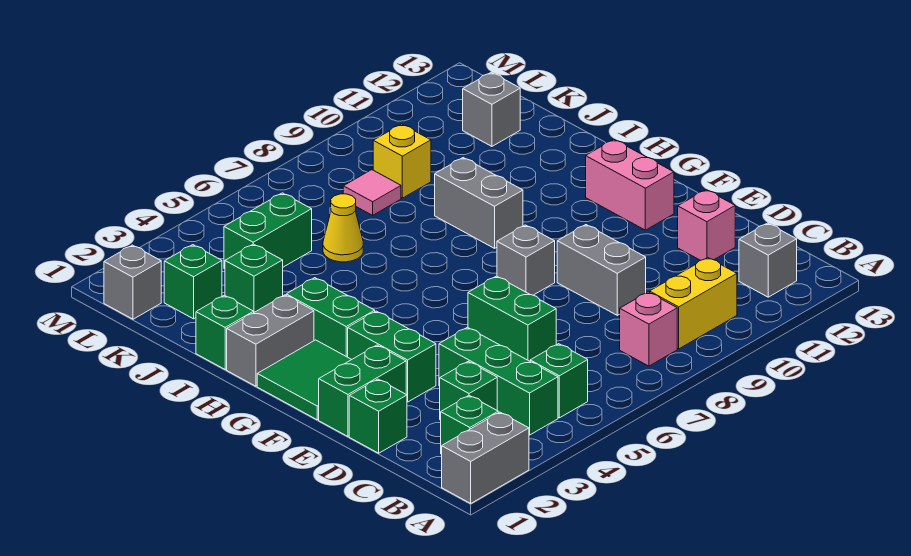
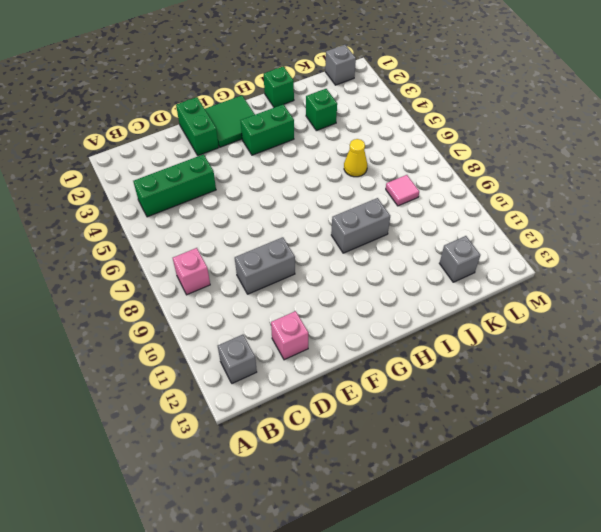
none -> grey 1x2 brick [442,412,529,503]
none -> green 1x1 brick [441,396,498,454]
none -> green 1x1 brick [530,344,588,418]

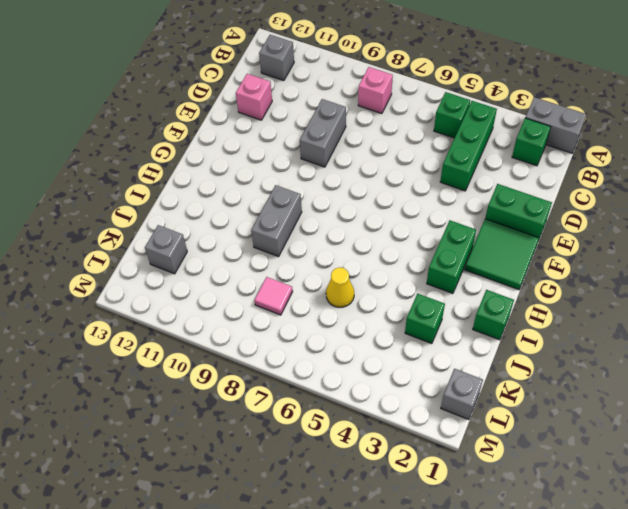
none -> yellow 1x2 brick [650,258,737,349]
none -> green 1x1 brick [440,361,497,420]
none -> green 1x1 brick [349,379,407,453]

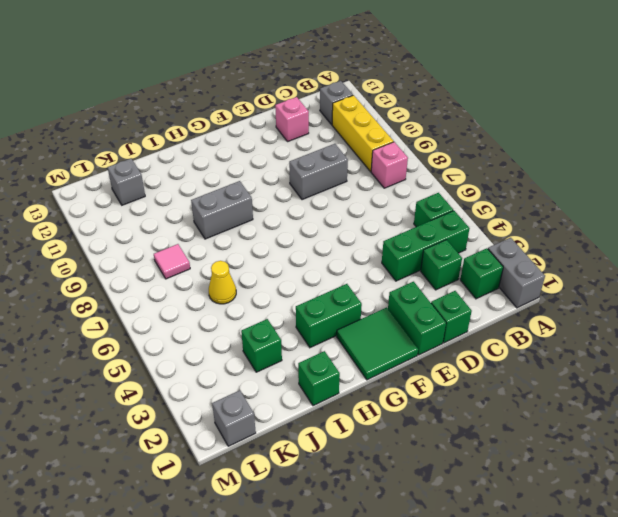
yellow 1x3 brick [332,95,394,172] -> yellow 1x2 brick [650,258,737,349]
none -> green 1x2 brick [468,276,556,361]
none -> green 1x2 brick [348,311,436,402]
none -> grey 1x1 brick [497,225,555,295]

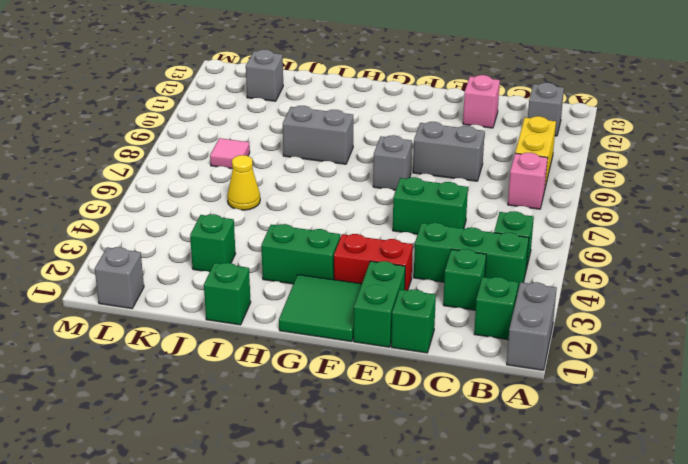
red 1x2 brick [334,234,413,290] -> green 1x2 brick [348,311,436,402]
none -> pink 1x2 brick [586,139,674,230]
none -> grey 1x2 brick [227,295,314,386]
none -> green 1x1 brick [164,245,222,319]

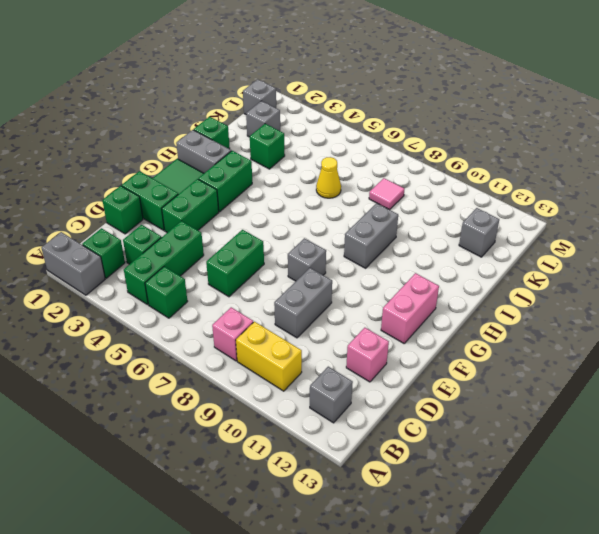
grey 1x1 brick [246,101,280,137] -> green 1x1 brick [164,245,222,319]
none -> green 1x2 brick [224,193,312,269]
none -> yellow 1x1 brick [373,124,431,198]

